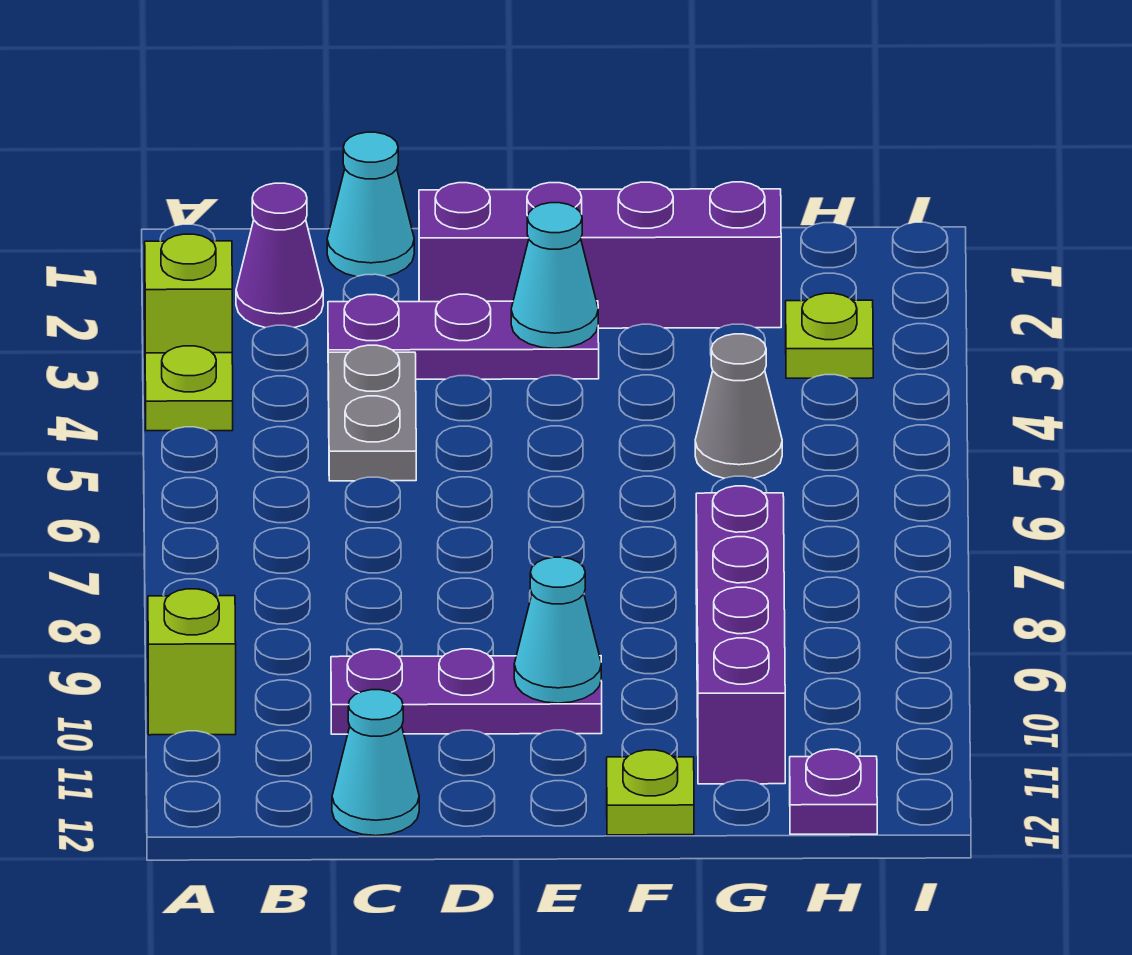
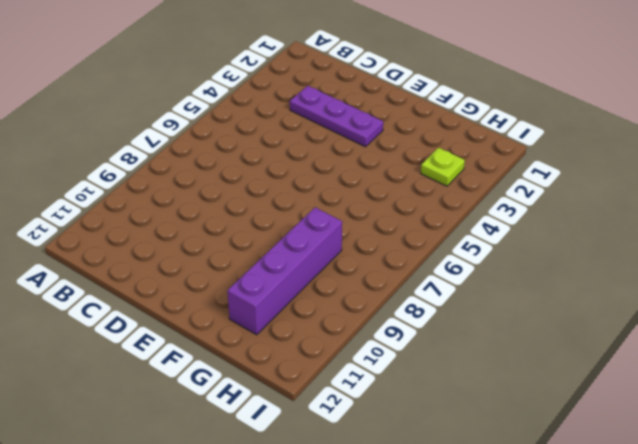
none -> lime 1x1 brick [145,234,232,353]
none -> lime 1x1 plate [145,346,233,431]
none -> lime 1x1 brick [148,589,236,735]

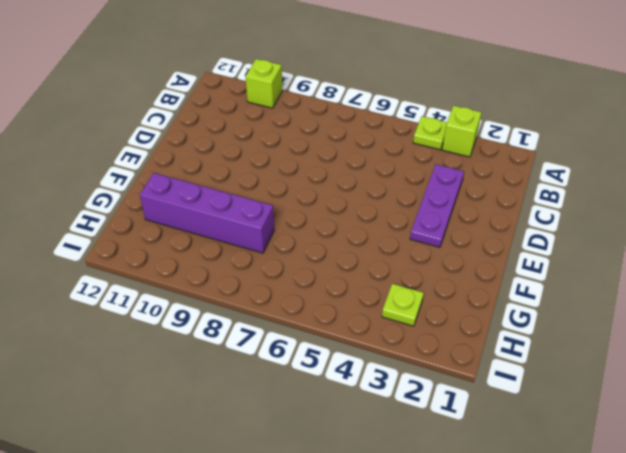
none -> purple 1x1 cone [236,183,323,328]
none -> cyan 1x1 cone [327,132,414,277]
none -> grey 1x2 plate [328,345,416,481]

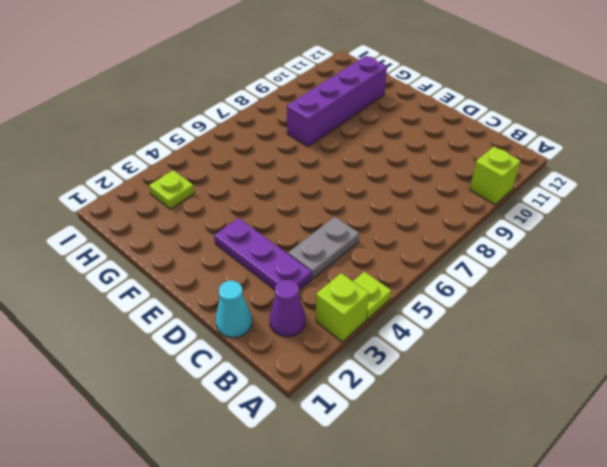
none -> purple 1x3 plate [331,649,602,734]
none -> cyan 1x1 cone [332,690,419,836]
none -> purple 1x4 brick [419,182,781,328]

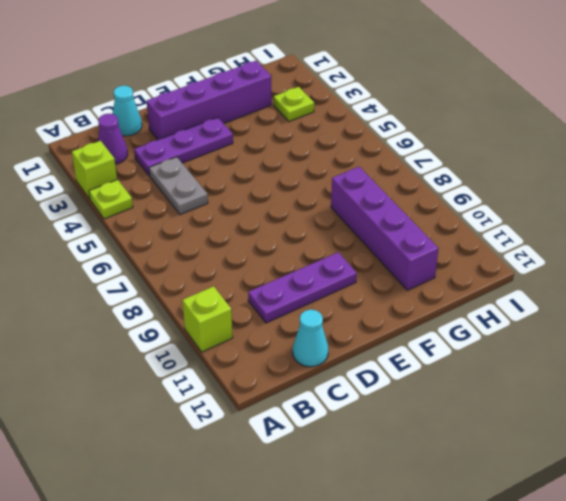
none -> lime 1x1 plate [607,750,694,835]
none -> grey 1x1 cone [695,334,782,478]
none -> purple 1x1 plate [790,749,877,834]

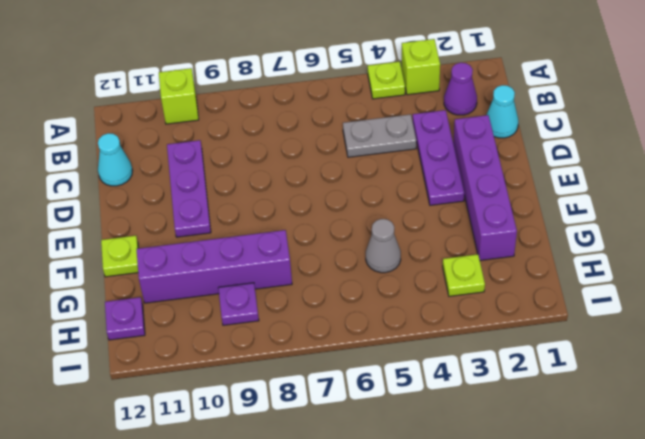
purple 1x1 plate [218,283,259,325] -> none
none -> cyan 1x1 cone [511,203,598,348]
none -> cyan 1x1 cone [514,557,601,703]

